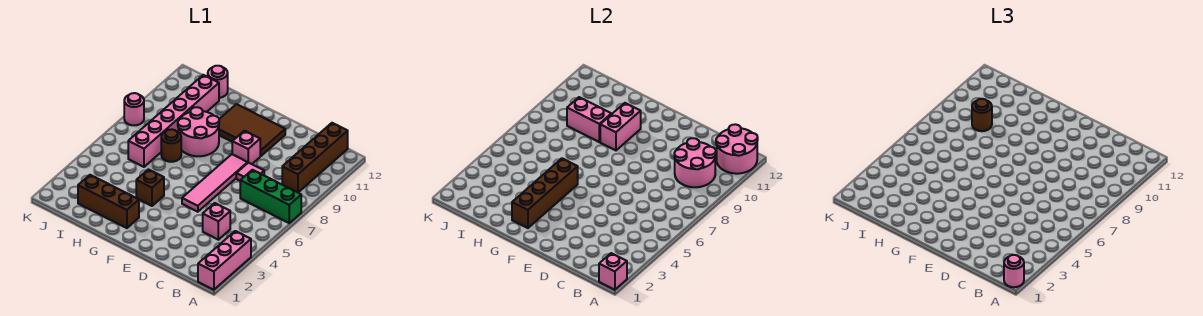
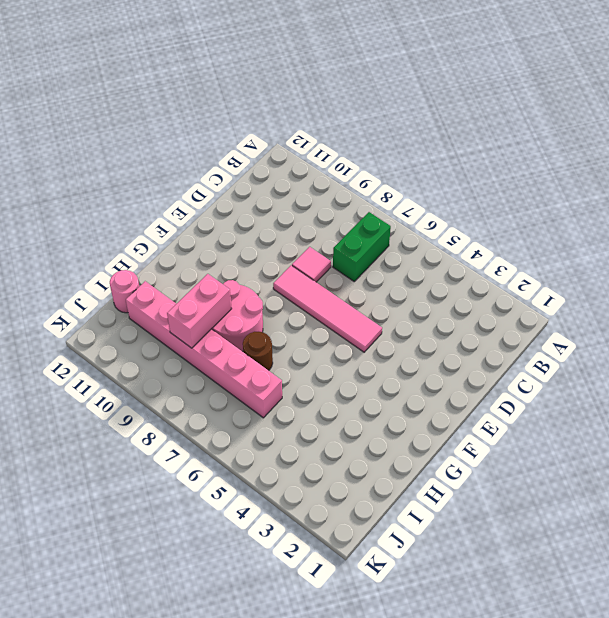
green 1x2 brick [333,212,391,281] -> green 1x3 brick [240,170,301,223]
none -> pink 1x3 brick [198,231,251,290]
none -> brown 1x4 brick [282,123,348,192]
none -> pink 1x1 brick [203,203,230,240]

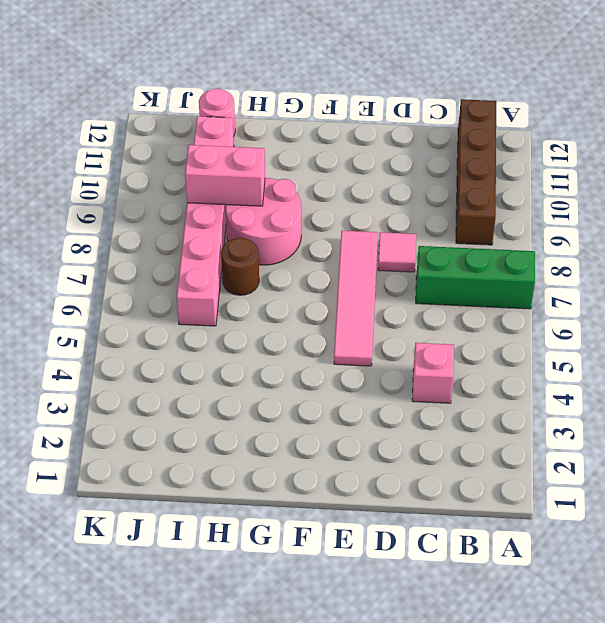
none -> pink 1x3 brick [198,231,251,290]
none -> pink 1x1 brick [232,131,261,164]
none -> brown 2x3 tile [219,104,285,156]

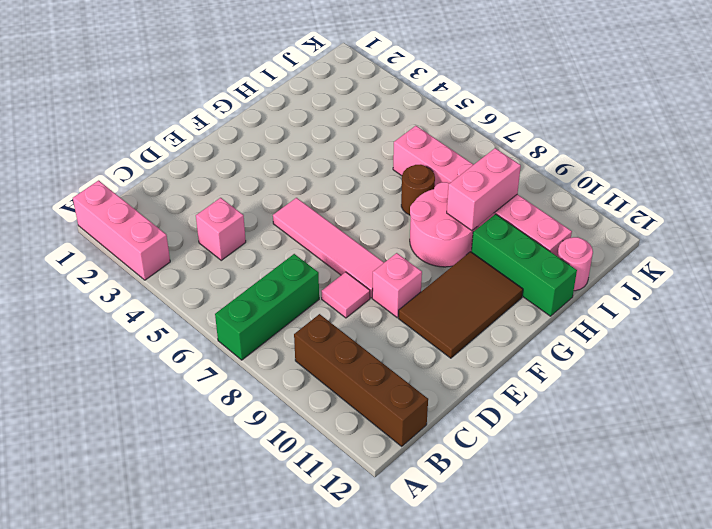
green 1x3 brick [471,214,577,316] -> none
none -> brown 1x3 brick [78,175,139,228]
none -> brown 1x1 brick [136,169,164,206]
none -> pink 1x1 round brick [124,93,144,125]

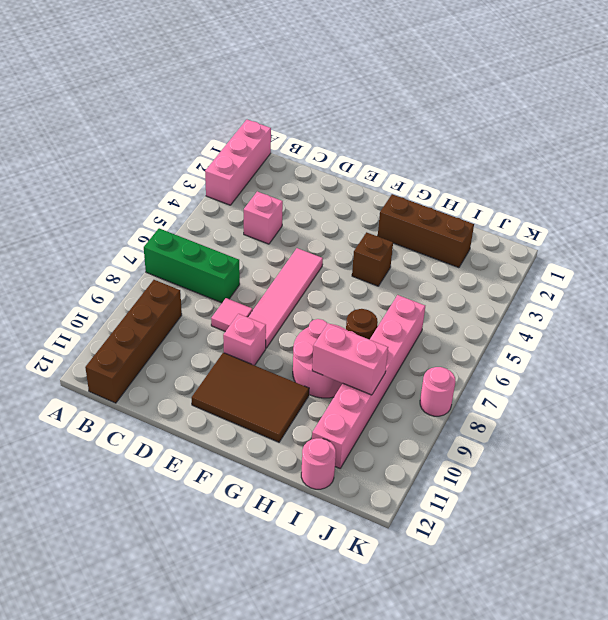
none -> pink 1x1 brick [599,253,627,290]
none -> pink 2x2 round brick [716,124,758,174]
none -> pink 2x2 round brick [674,138,716,187]

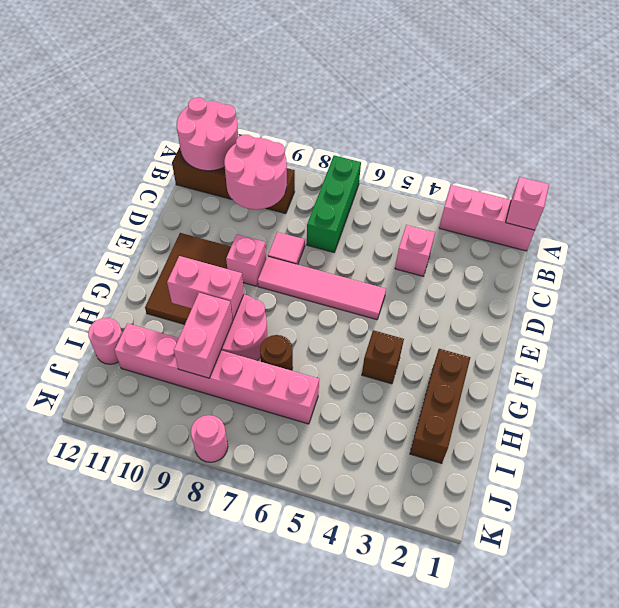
none -> brown 1x4 brick [512,158,578,228]
none -> pink 1x1 round brick [1004,255,1024,287]
none -> brown 1x1 round brick [972,99,992,131]

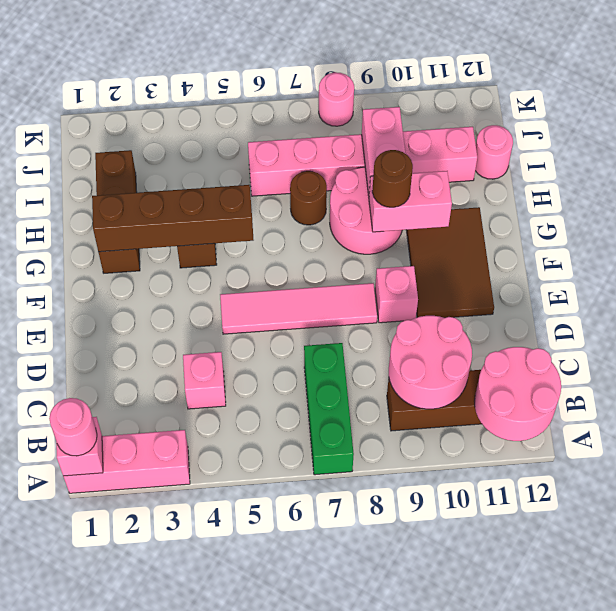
brown 1x1 round brick [372,150,413,207] -> brown 1x1 round brick moved to [972,99,992,131]
none -> pink 1x1 tile [236,163,264,181]

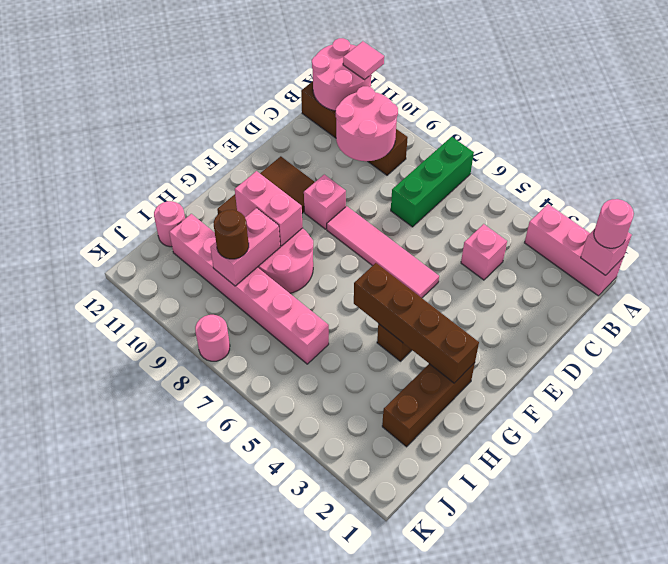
pink 1x1 tile [343,41,384,80] -> pink 1x1 tile moved to [236,163,264,181]
none -> brown 1x1 round brick [161,129,181,162]

